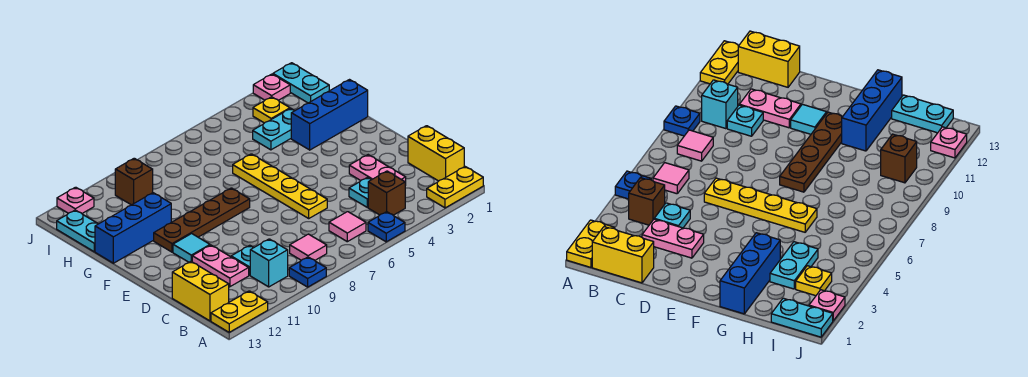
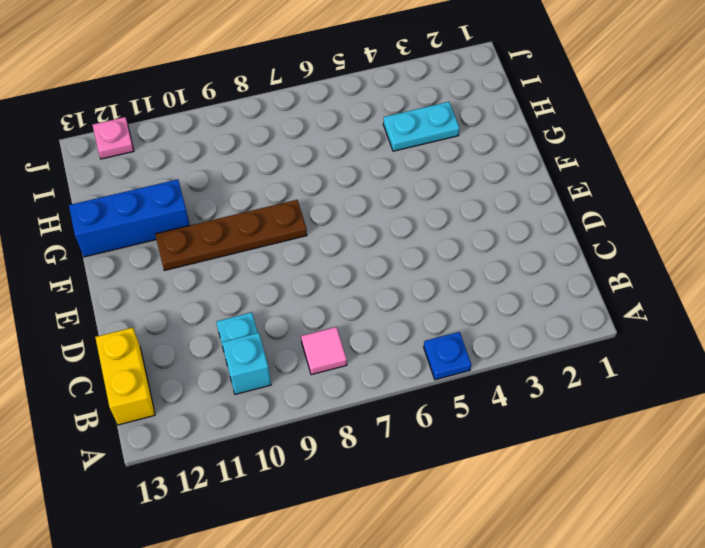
none -> yellow 1x2 plate [427,167,483,208]
none -> blue 1x1 plate [289,257,326,287]
none -> yellow 1x2 plate [211,291,268,332]

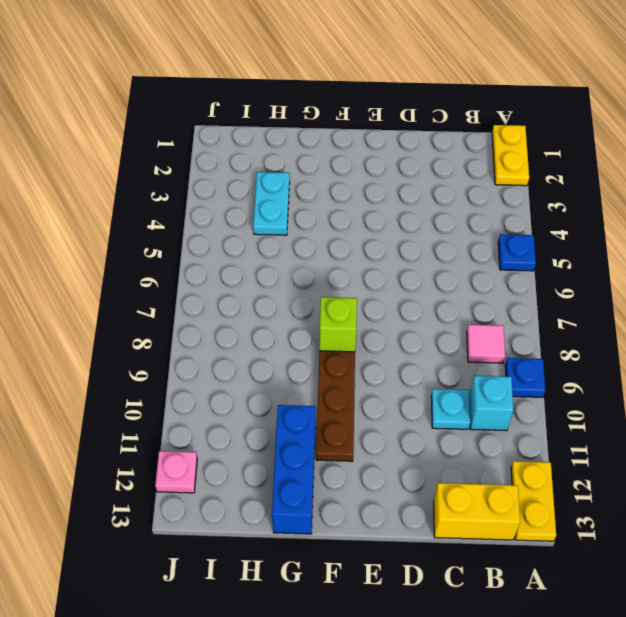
lime 1x1 brick [319,297,357,352] -> none
none -> yellow 1x2 brick [408,126,464,181]
none -> brown 1x1 brick [368,171,405,215]
none -> pink 1x1 tile [329,212,366,242]

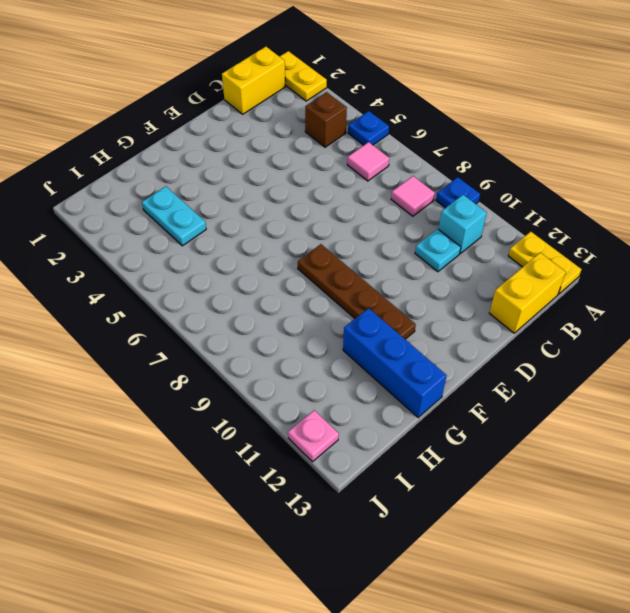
none -> pink 1x2 plate [349,155,406,185]
none -> cyan 1x1 plate [349,177,372,207]
none -> pink 1x2 plate [192,245,249,287]

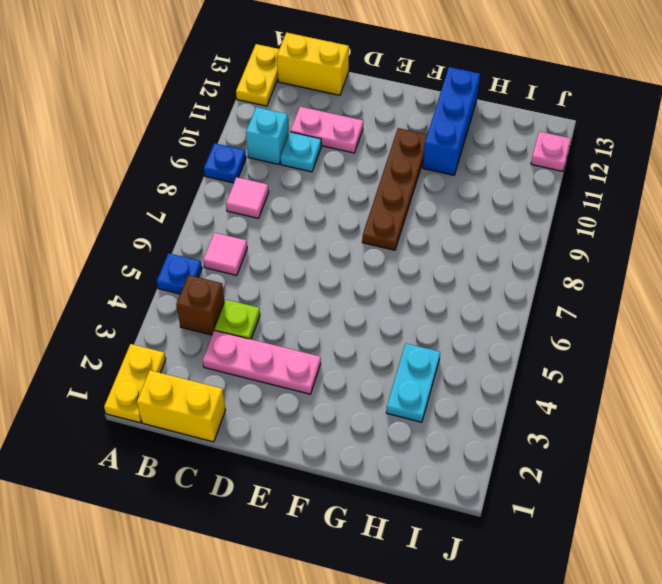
pink 1x3 plate [203,330,321,394] -> pink 1x2 plate [349,155,406,185]
lime 1x1 plate [215,300,260,339] -> cyan 1x1 plate [349,177,372,207]
none -> yellow 1x4 plate [233,154,327,218]
none -> cyan 1x1 tile [173,234,210,262]
none -> blue 1x3 brick [291,80,368,150]

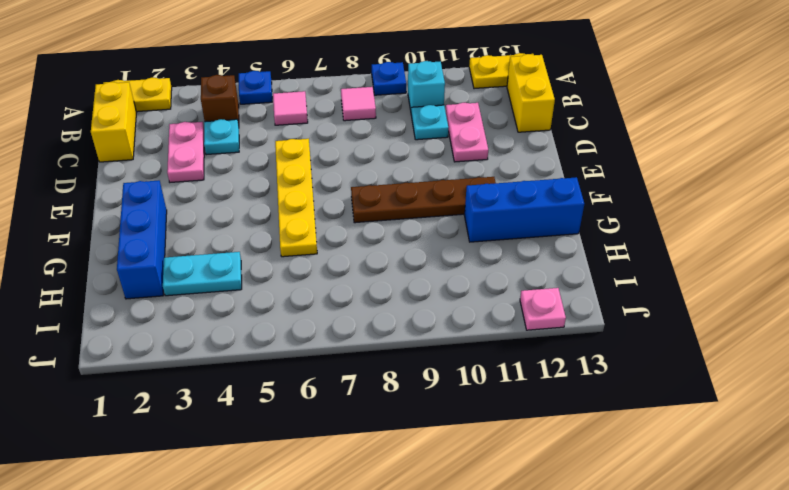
blue 1x3 brick [117,181,167,299] -> blue 1x3 brick turned to [291,80,368,150]
none -> cyan 1x1 tile [173,234,210,262]
none -> cyan 1x2 plate [57,210,98,252]
none -> cyan 1x2 plate [273,63,329,103]

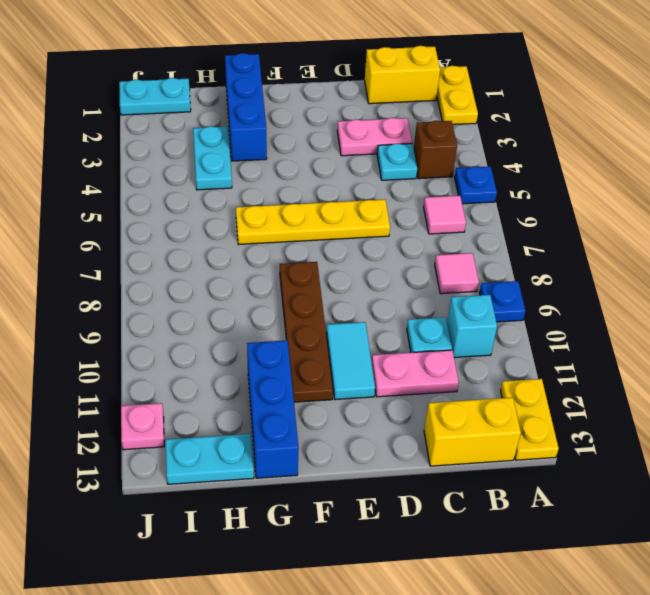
cyan 1x2 tile [326,322,375,400] -> cyan 1x1 tile [173,234,210,262]
none -> yellow 1x1 plate [253,97,290,123]
none -> brown 1x1 brick [115,158,153,205]
none -> pink 1x1 plate [253,74,290,100]

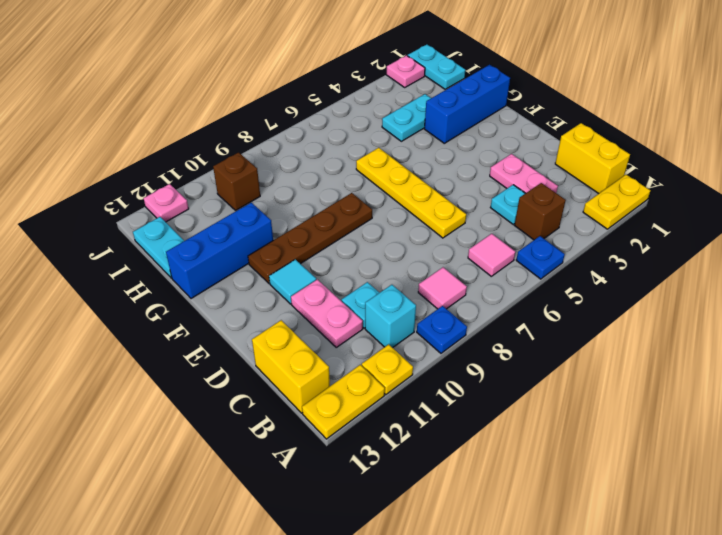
yellow 1x1 plate [362,344,413,395] -> yellow 1x1 plate moved to [253,97,290,123]

